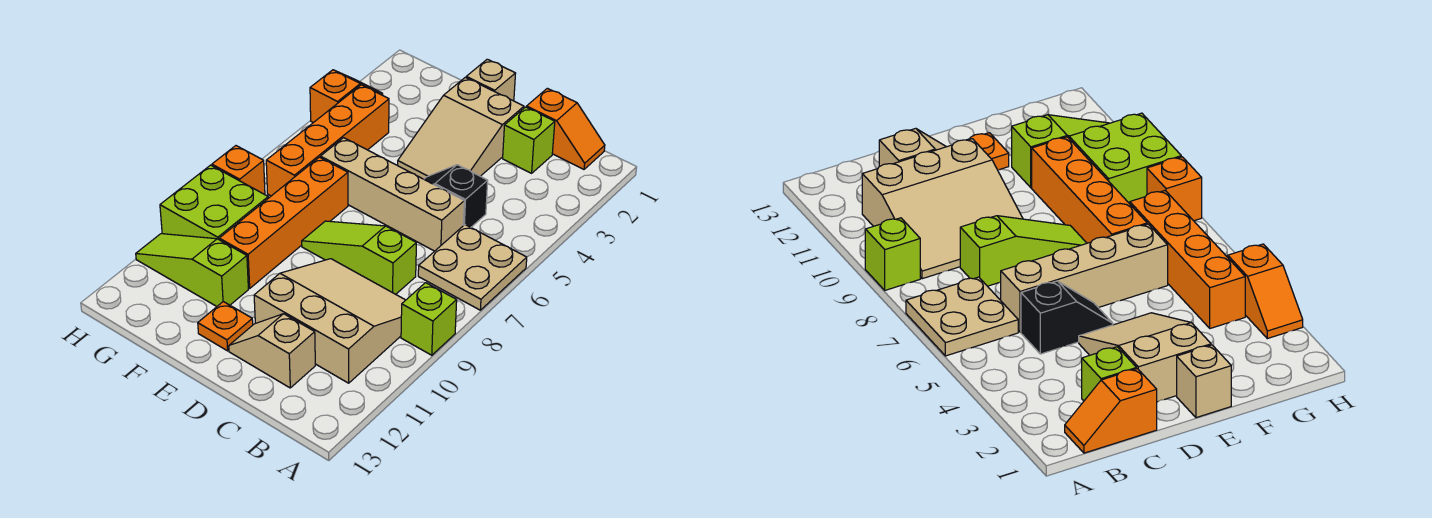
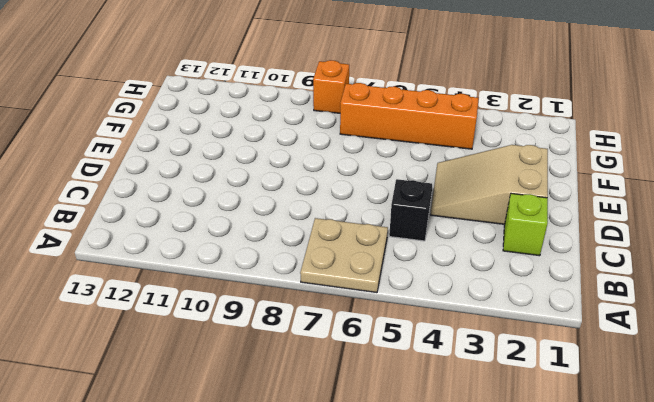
none -> lime 1x1 brick [401,283,457,355]
none -> orange 1x2 slope [527,88,605,169]
none -> tan 3x3 slope [254,259,405,383]

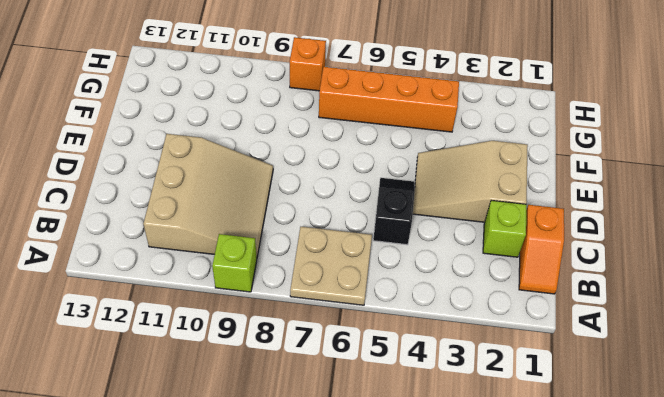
none -> tan 1x4 brick [321,138,464,251]
none -> lime 1x3 slope [302,221,416,294]
none -> tan 1x2 slope [229,314,315,388]

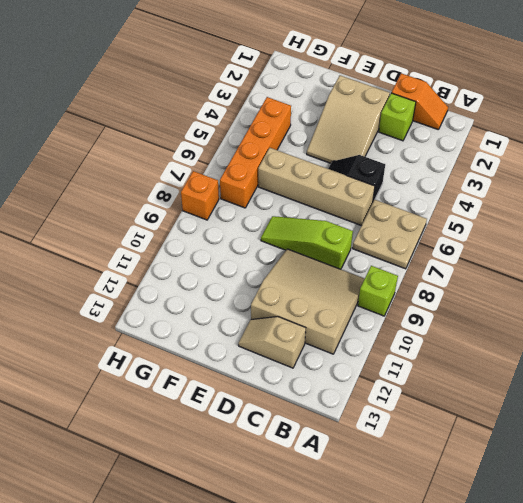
none -> tan 1x1 brick [466,59,516,101]
none -> orange 1x1 plate [198,302,253,351]
none -> orange 1x4 brick [219,157,348,288]

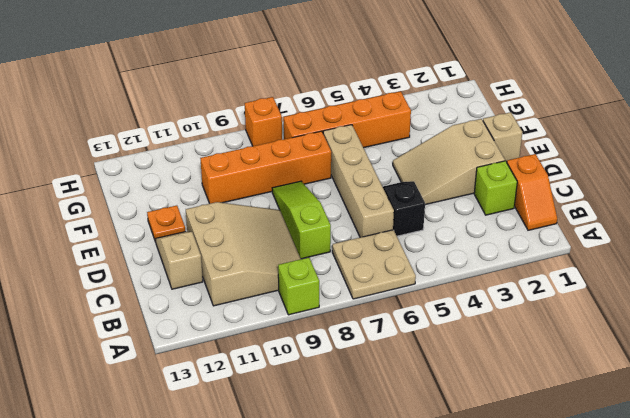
none -> lime 1x3 slope [136,234,248,306]
none -> lime 2x2 brick [160,165,268,239]
none -> orange 1x2 slope [310,70,383,123]

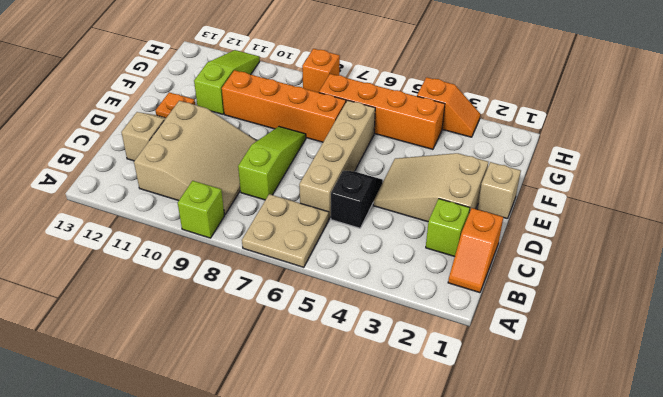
none -> lime 2x2 brick [160,165,268,239]

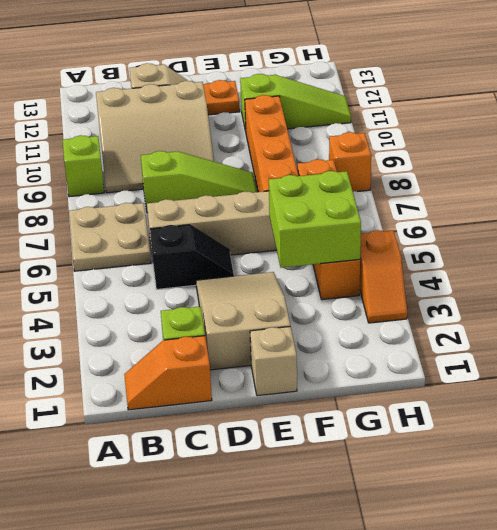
lime 2x2 brick [269,171,361,268] -> lime 2x2 brick moved to [160,165,268,239]

